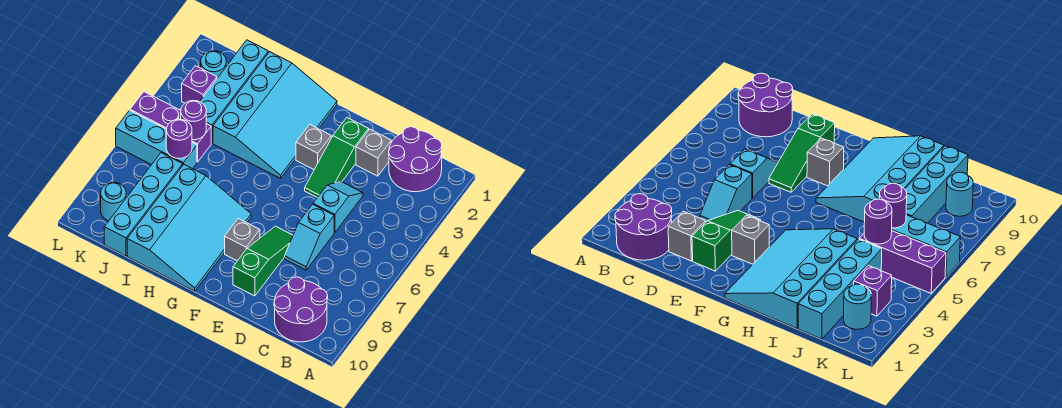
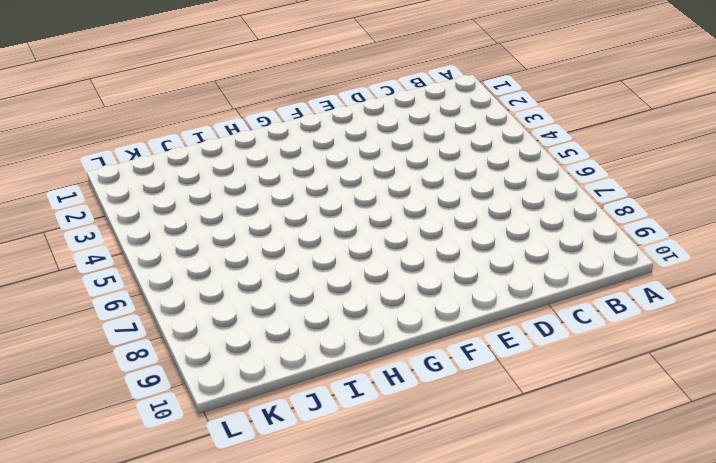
none -> purple 2x2 round brick [389,127,442,192]
none -> purple 2x2 round brick [274,277,328,342]
none -> grey 1x1 brick [356,129,391,176]

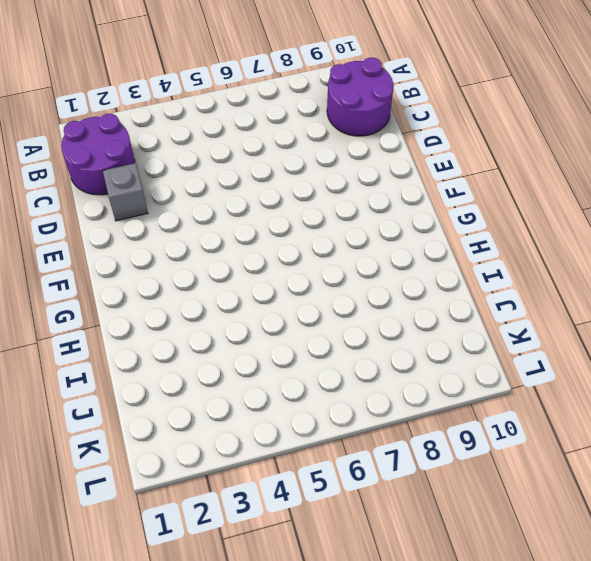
none -> cyan 1x2 slope [313,182,363,233]
none -> cyan 1x2 slope [285,204,334,270]
none -> green 1x3 slope [305,118,369,197]

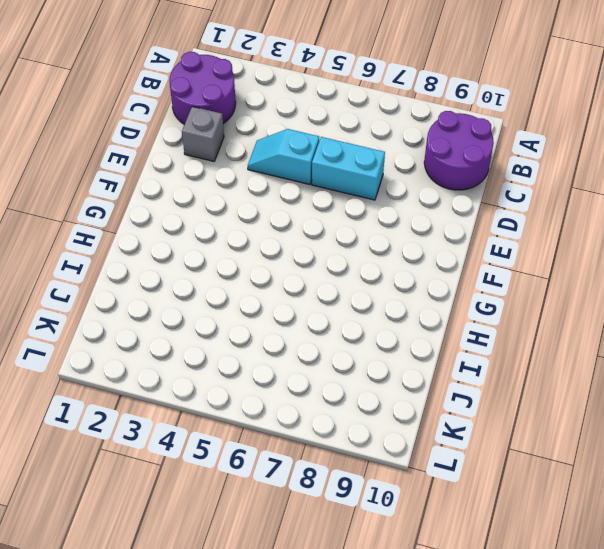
cyan 1x2 brick [312,137,385,200] -> cyan 1x2 slope [285,204,334,270]
none -> green 1x3 slope [305,118,369,197]
none -> green 1x3 slope [233,226,293,296]
none -> grey 1x1 brick [296,125,331,169]

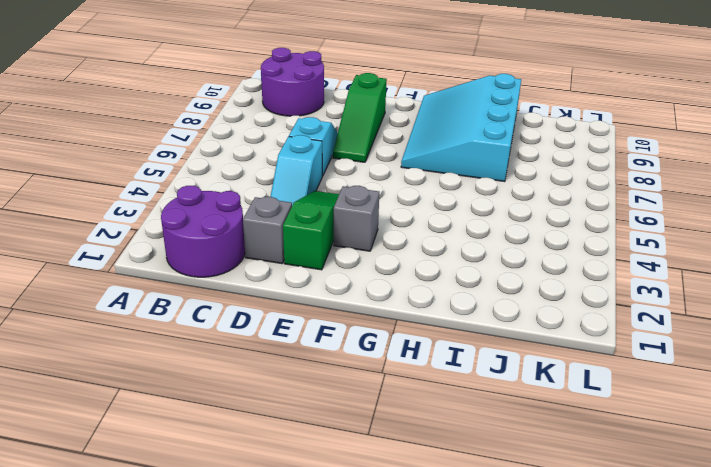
none -> grey 1x1 brick [225,218,260,261]
none -> cyan 3x4 slope [213,52,337,178]
none -> cyan 1x4 brick [200,40,268,143]

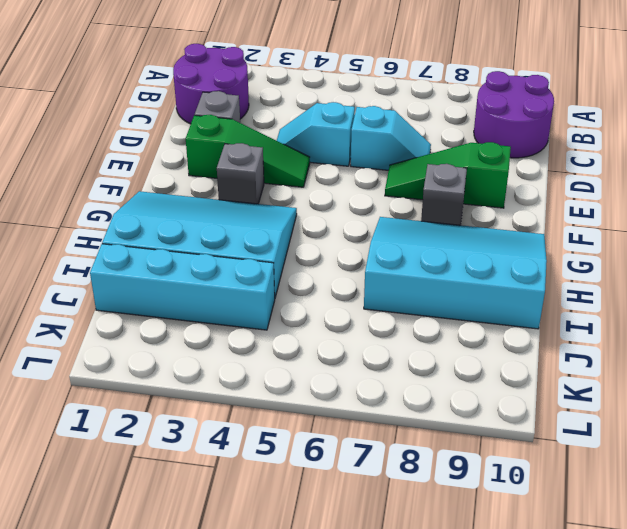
none -> purple 1x3 brick [130,92,211,162]
none -> cyan 1x3 brick [116,110,197,169]
none -> cyan 1x4 brick [104,153,183,256]

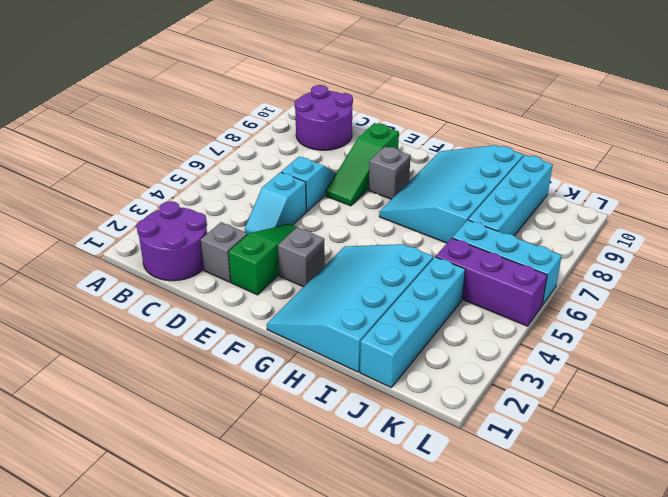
none -> cyan 1x1 round brick [201,51,226,78]
none -> purple 1x1 brick [182,66,217,103]
none -> cyan 1x1 round brick [101,182,126,221]

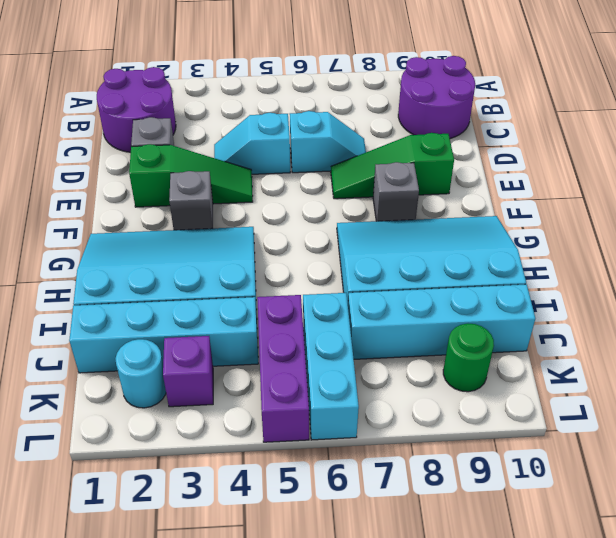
green 1x1 round brick [443,324,494,392] -> cyan 1x1 round brick [101,182,126,221]
none -> purple 1x1 round brick [181,101,206,140]
none -> purple 1x1 round brick [166,119,192,159]

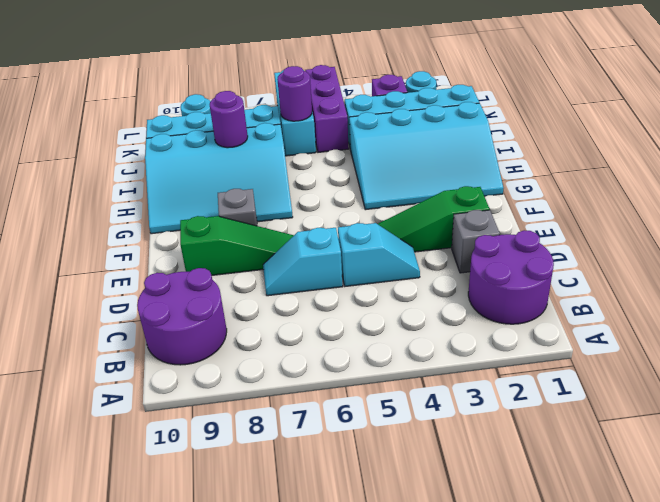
purple 1x1 round brick [210,91,248,148] -> purple 1x1 round brick moved to [181,101,206,140]
none -> grey 1x1 brick [296,125,331,169]

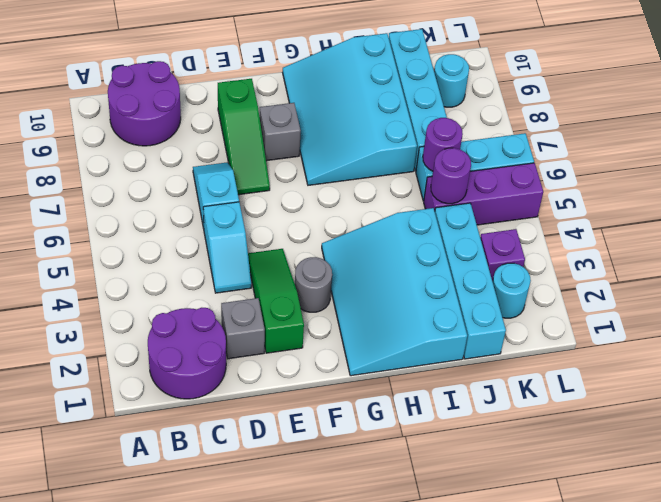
grey 1x1 round brick [295,257,332,312] -> grey 1x1 brick [296,125,331,169]

